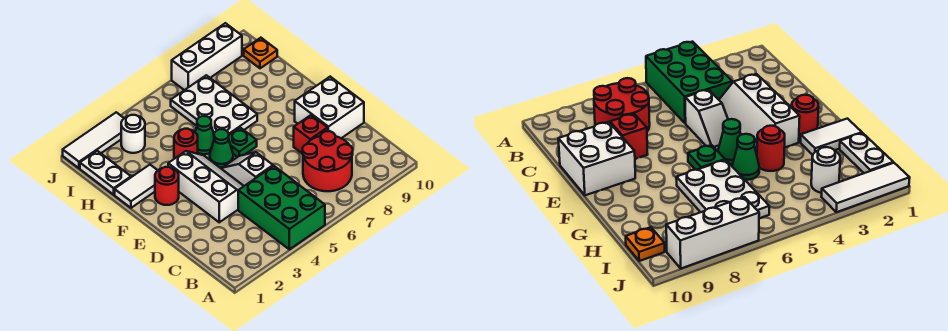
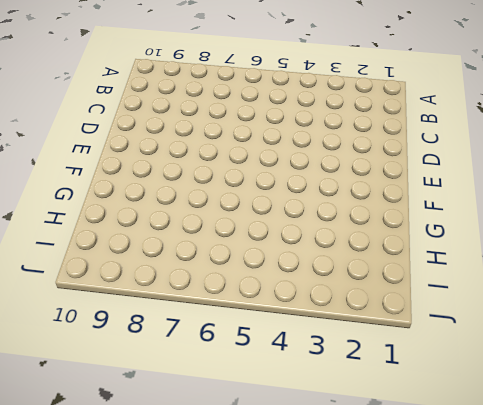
none -> green 2x3 brick [238,166,325,249]
none -> red 2x2 round brick [302,131,353,191]
none -> white 2x3 slope [168,151,244,222]

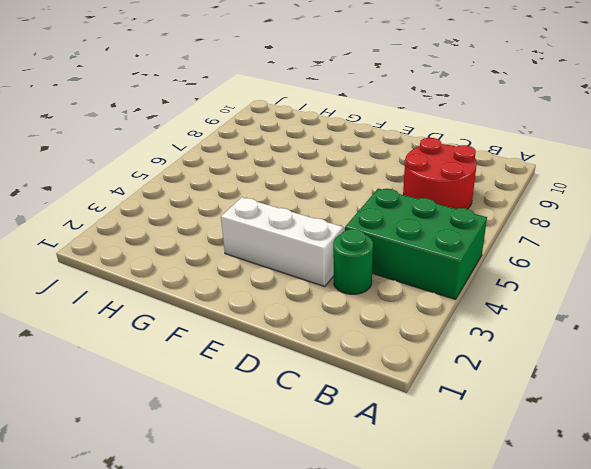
green 1x1 round brick [333,229,373,294] -> none
none -> white 1x2 slope [222,152,273,186]
none -> red 1x1 brick [294,115,328,153]
none -> white 2x2 brick [295,77,364,138]

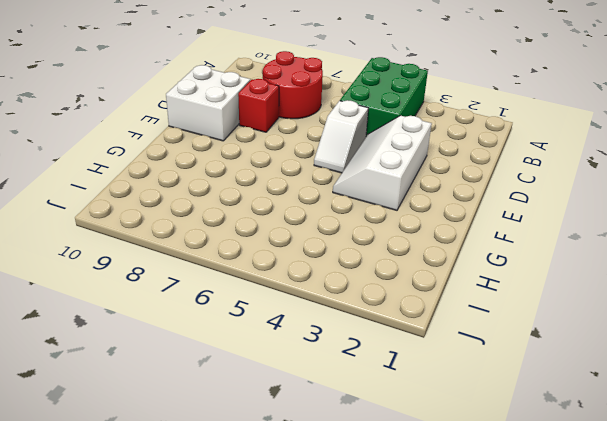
none -> red 1x1 round brick [155,167,179,205]
none -> green 1x1 cone [210,129,233,168]
none -> green 1x1 plate [229,128,257,157]

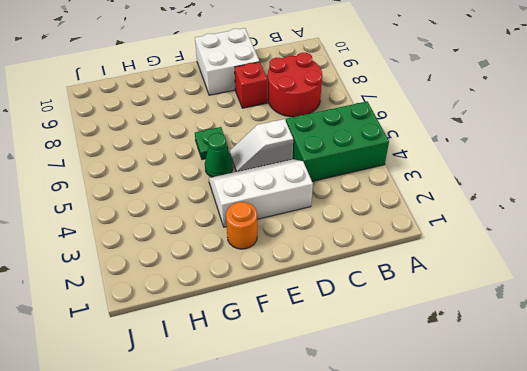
orange 1x1 round brick [226,202,257,249] -> red 1x1 round brick [155,167,179,205]
none -> white 1x2 tile [115,165,158,208]
none -> red 1x1 round brick [174,129,198,159]
none -> green 1x1 cone [195,116,214,154]

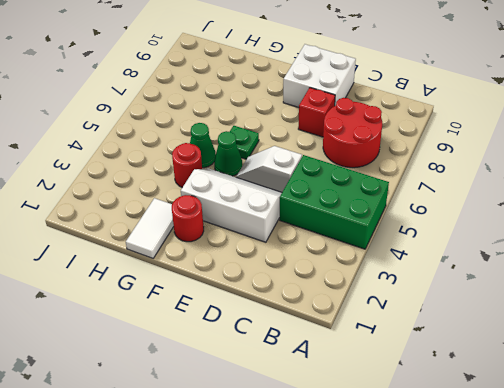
none -> white 2x3 plate [171,75,257,135]
none -> white 1x2 plate [80,151,131,195]
none -> white 1x1 round brick [121,115,145,153]

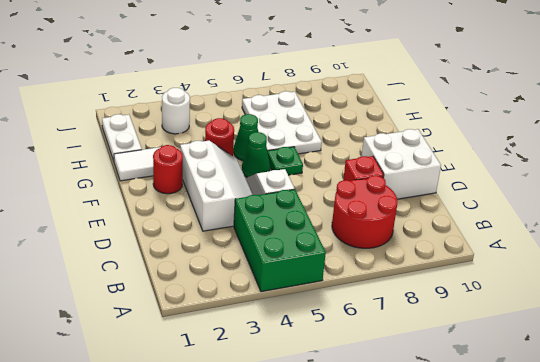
none -> orange 1x1 plate [244,38,277,68]
none -> white 1x3 tile [63,112,124,168]
none -> white 1x3 brick [172,23,242,90]

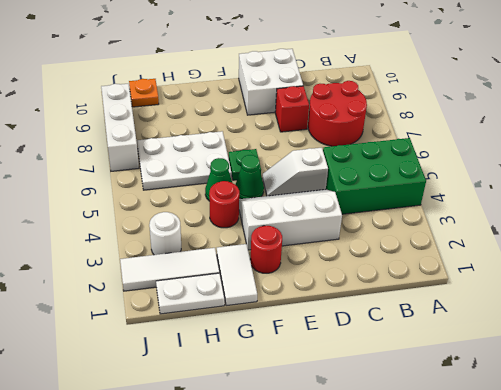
white 1x3 tile [120,248,220,291] -> white 1x3 tile turned to [63,112,124,168]

